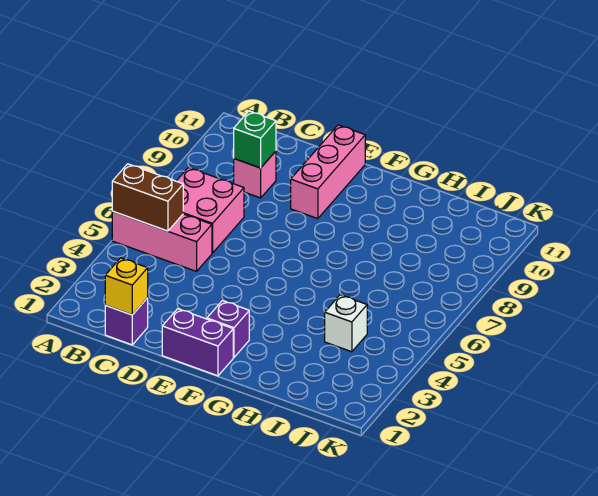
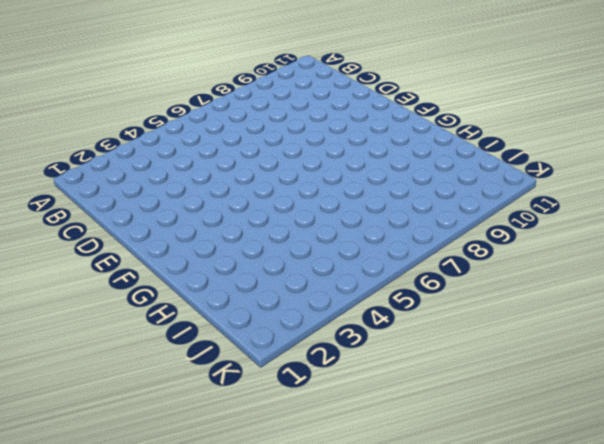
none -> pink 1x3 brick [112,211,212,271]
none -> pink 2x2 brick [177,168,244,253]

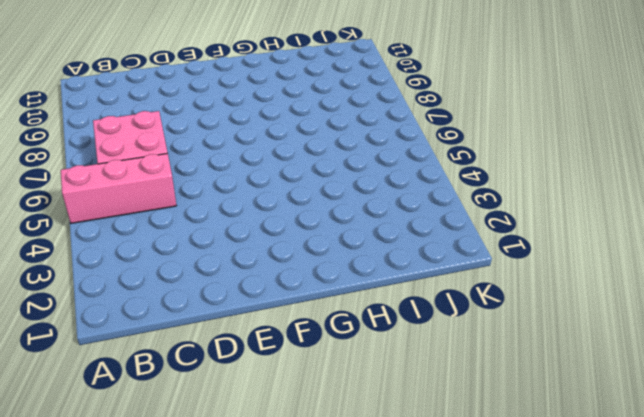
none -> purple 1x1 brick [105,298,148,345]
none -> pink 1x1 brick [234,151,276,198]

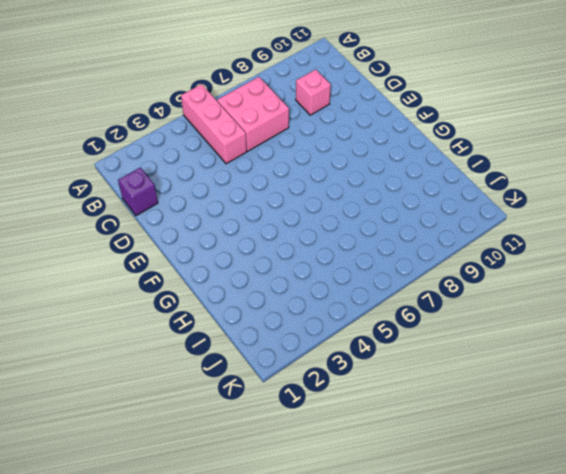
none -> purple 1x2 brick [162,309,233,376]
none -> pink 1x3 brick [291,125,365,219]

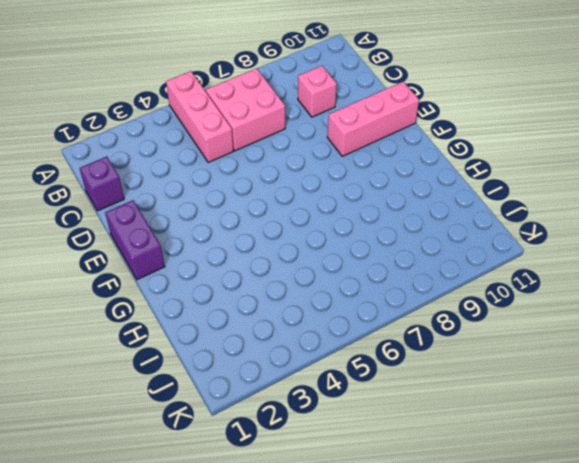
none -> purple 1x1 brick [207,301,249,357]
none -> white 1x1 brick [325,295,367,352]

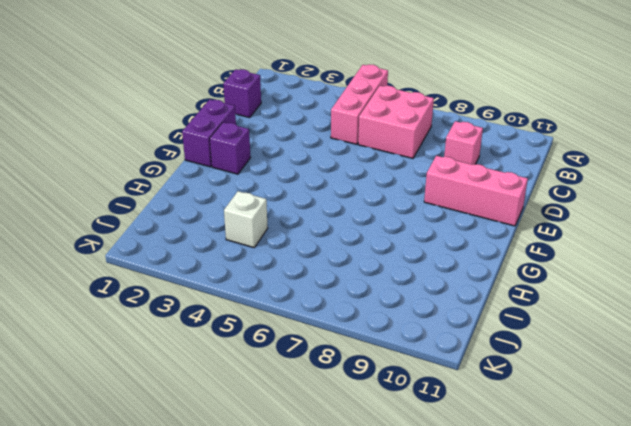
none -> brown 1x2 brick [112,164,183,231]
none -> yellow 1x1 brick [105,258,148,315]

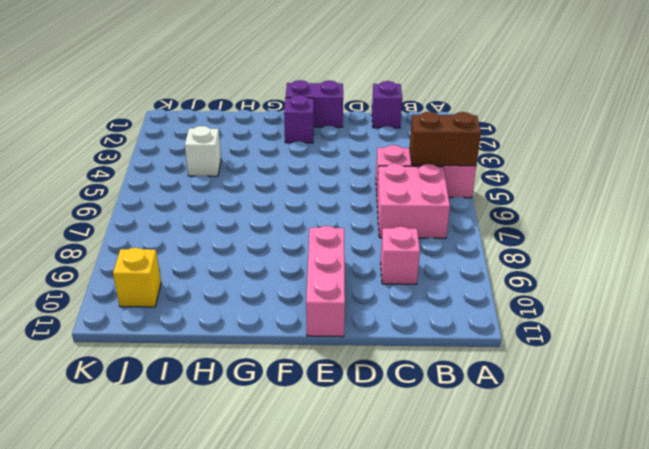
yellow 1x1 brick [113,248,161,307] -> yellow 1x1 brick moved to [105,258,148,315]
none -> green 1x1 brick [234,111,276,168]

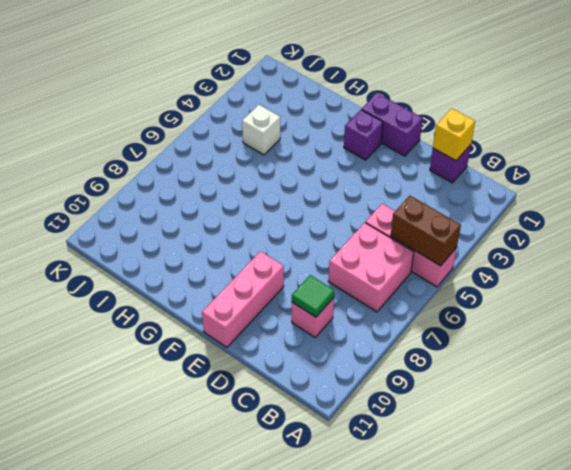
green 1x1 tile [292,275,334,317] -> green 1x1 brick [234,111,276,168]

